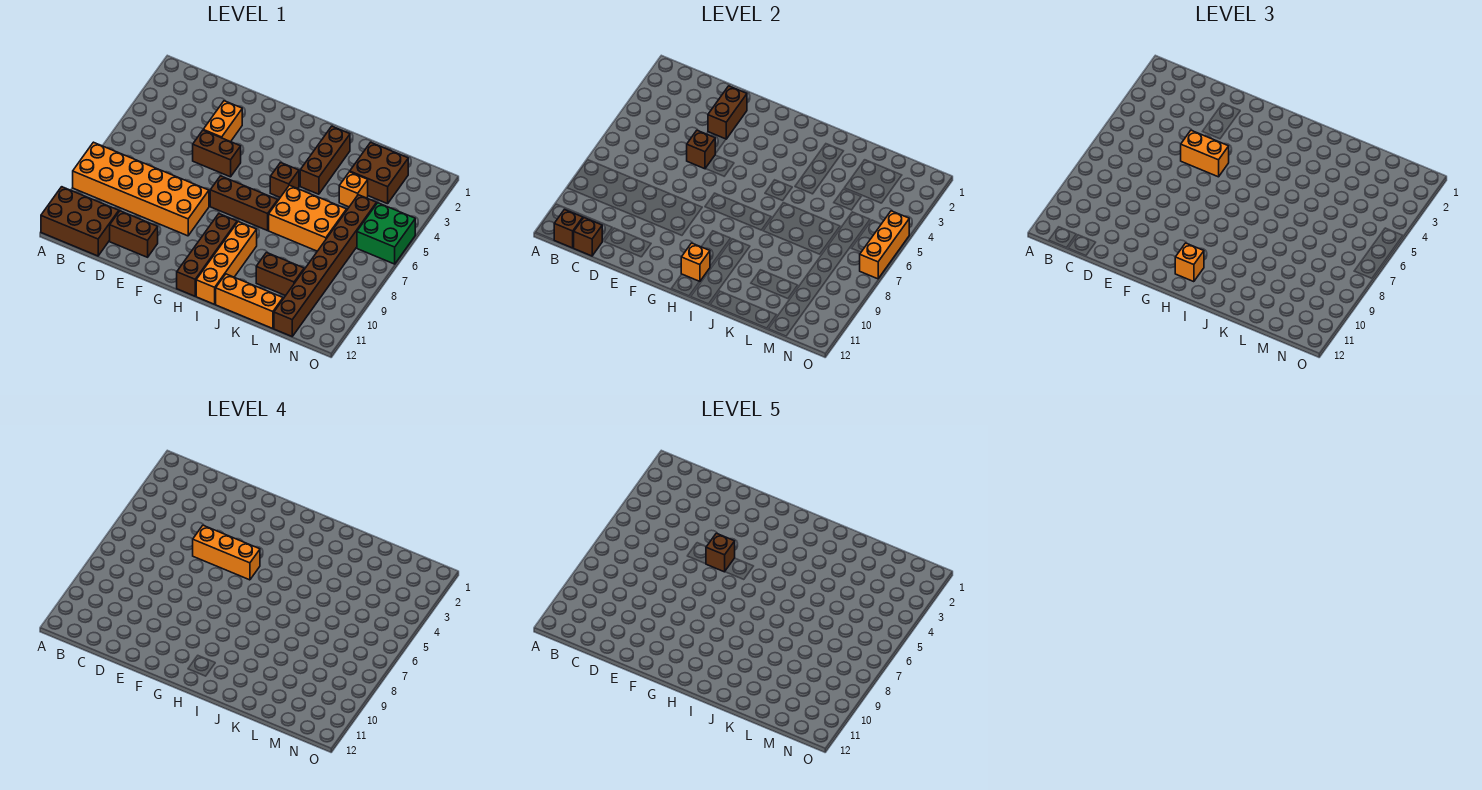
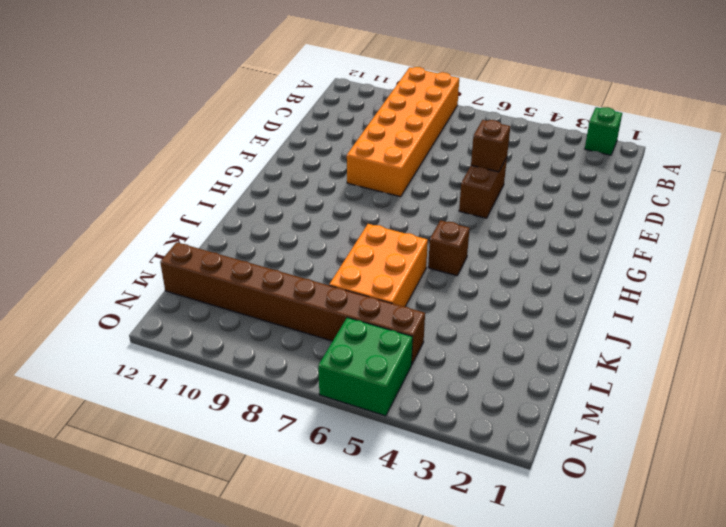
green 1x1 brick [585,107,622,155] -> none
none -> brown 2x3 brick [41,187,119,256]
none -> brown 1x2 brick [110,211,158,257]
none -> orange 1x2 brick [203,101,242,142]

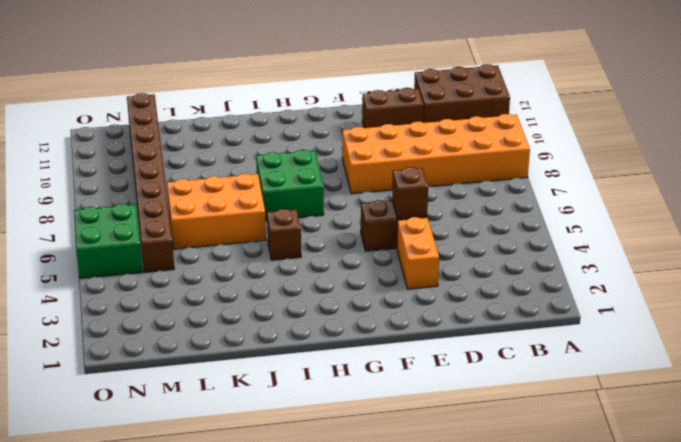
green 2x2 brick [256,150,324,221] -> brown 1x3 brick [210,176,278,231]
none -> brown 1x4 brick [177,214,237,296]
none -> orange 1x4 brick [196,222,257,304]
none -> brown 1x3 brick [300,126,350,194]

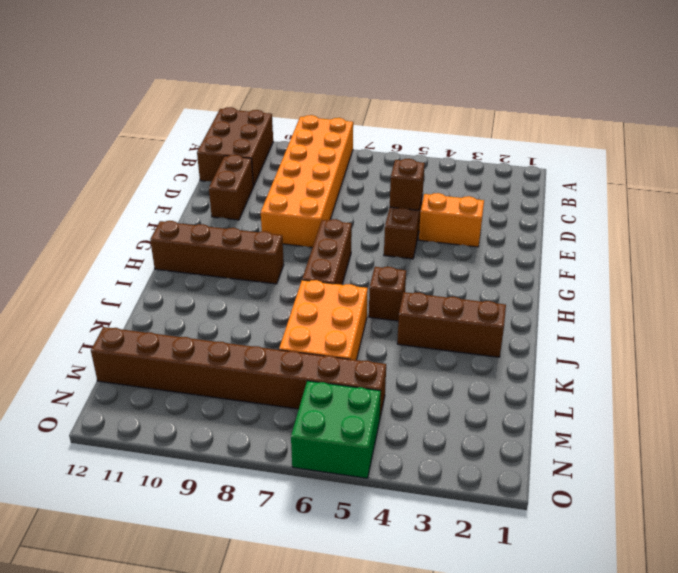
none -> orange 1x4 brick [196,222,257,304]
none -> orange 1x3 brick [216,274,283,329]
none -> brown 1x2 brick [256,253,304,296]

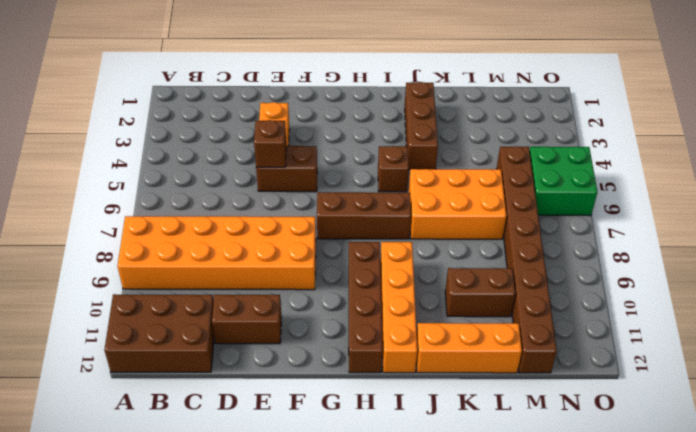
none -> brown 2x2 brick [350,142,408,204]
none -> orange 1x1 brick [339,172,368,207]
none -> brown 1x1 brick [554,210,583,248]

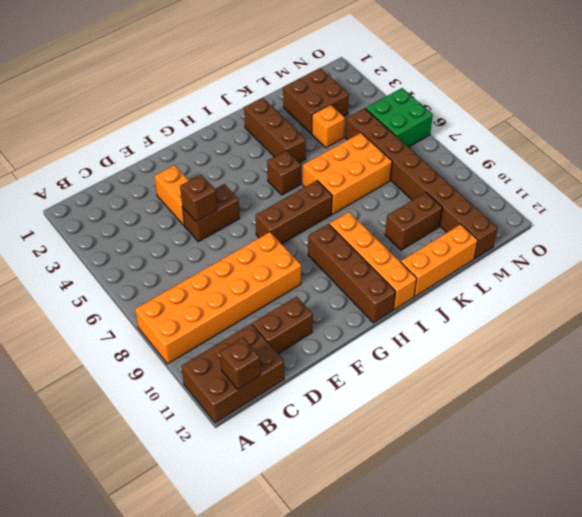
none -> brown 1x1 brick [574,218,602,256]
none -> brown 1x2 brick [708,86,747,139]
none -> orange 1x1 brick [681,243,710,282]

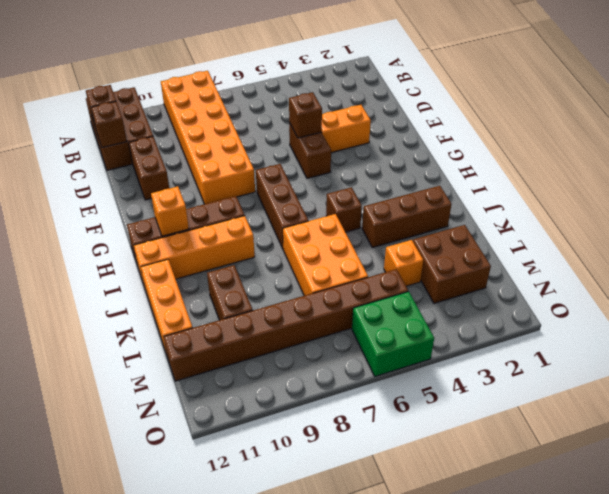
none -> brown 1x2 brick [708,86,747,139]
none -> orange 1x3 brick [860,211,909,279]
none -> orange 1x2 brick [1181,130,1229,177]

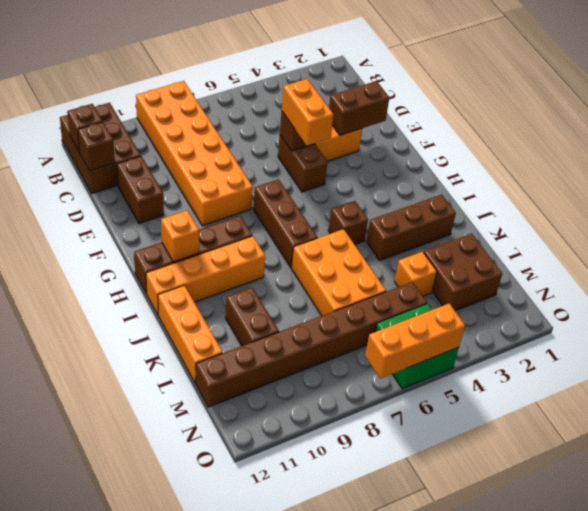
none -> orange 1x1 brick [1175,243,1204,282]
none -> orange 1x3 brick [193,525,260,580]
none -> brown 1x1 brick [706,533,735,572]

